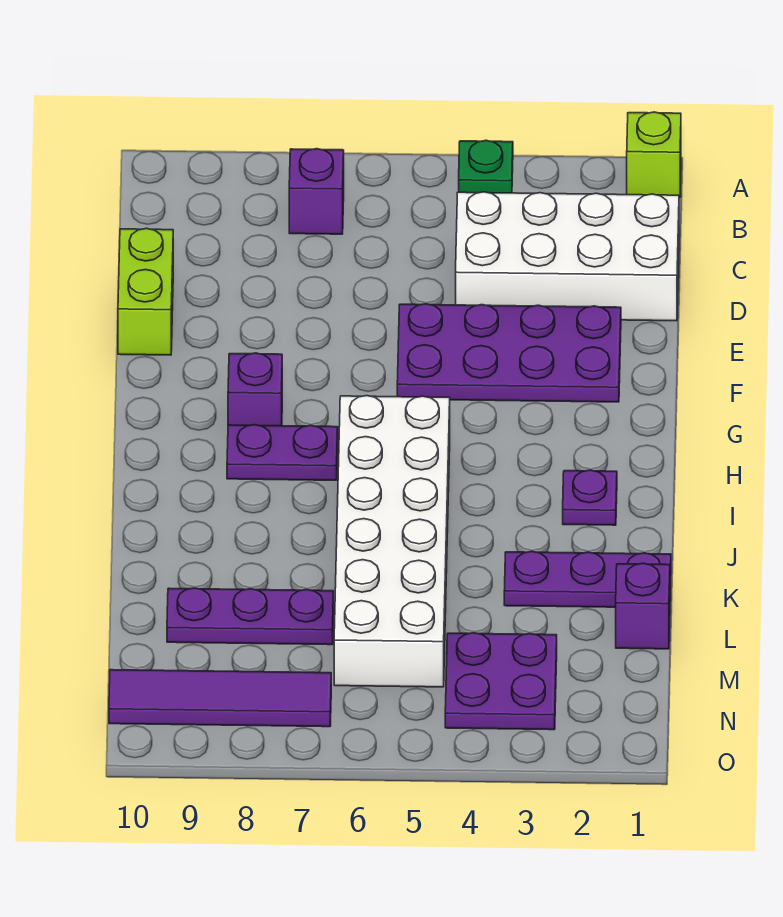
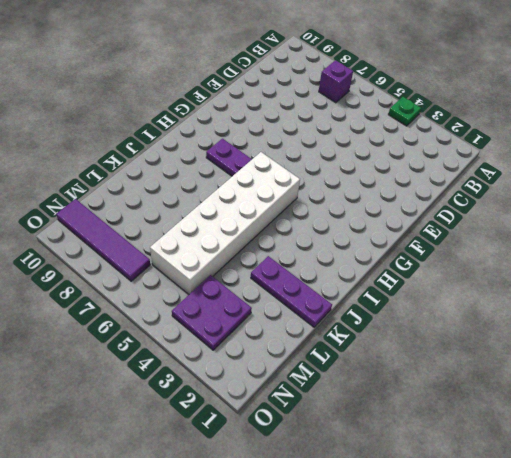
none -> lime 1x1 brick [627,112,681,198]
none -> white 2x4 brick [456,192,679,321]
none -> lime 1x2 brick [118,228,173,355]

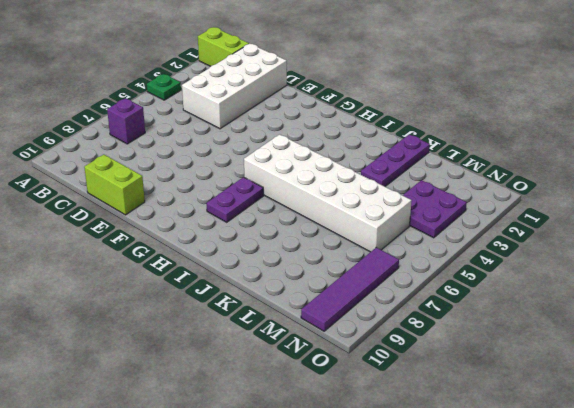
lime 1x2 brick [198,27,249,66] -> lime 1x1 brick [627,112,681,198]
none -> purple 2x4 plate [397,304,621,402]
none -> purple 1x1 brick [228,353,282,426]
none -> purple 1x1 plate [563,470,617,525]

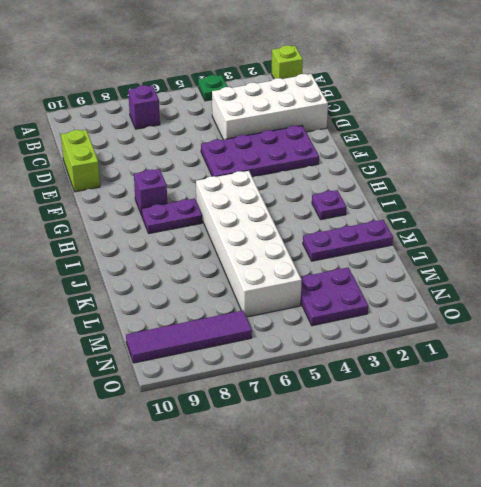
none -> purple 1x1 brick [616,563,670,649]
none -> purple 1x3 plate [167,588,333,645]

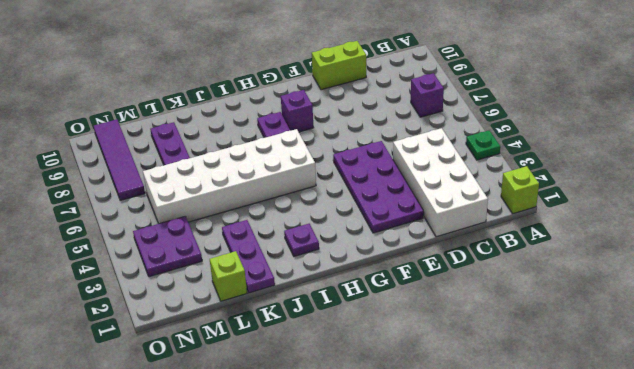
lime 1x1 brick [210,251,247,301] -> purple 1x1 brick [616,563,670,649]

